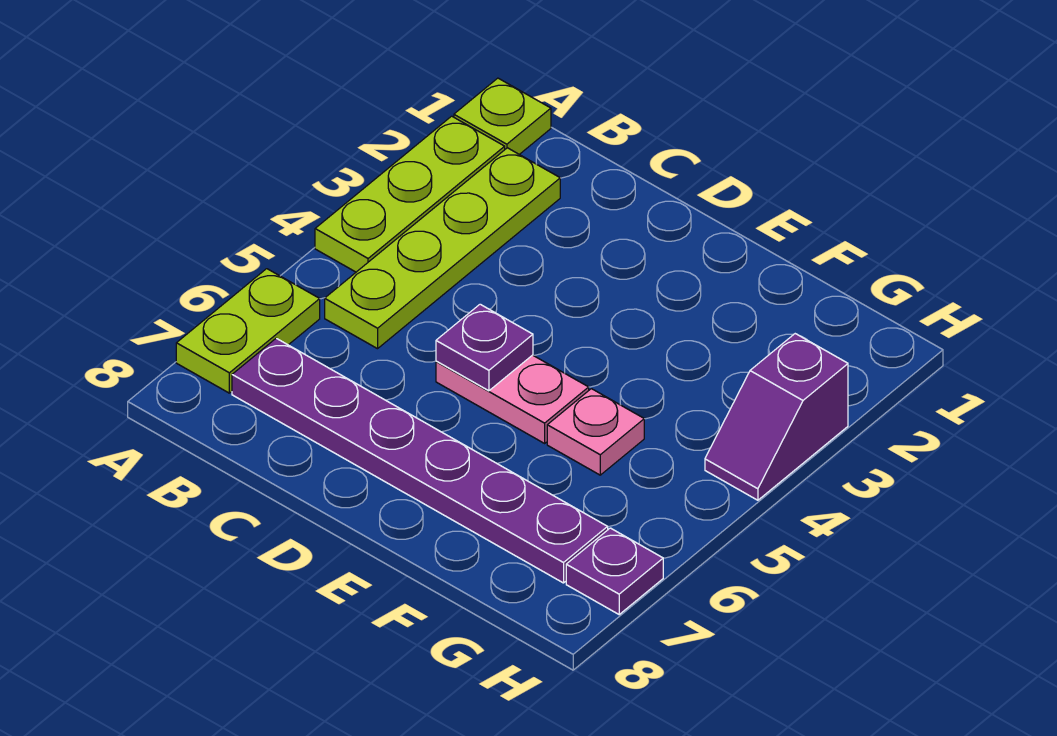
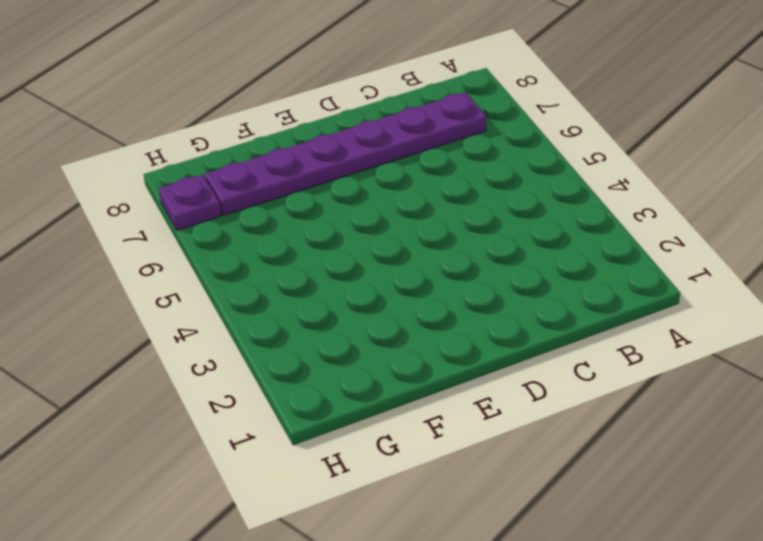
none -> lime 1x1 plate [454,78,551,154]
none -> lime 1x3 plate [315,116,505,272]

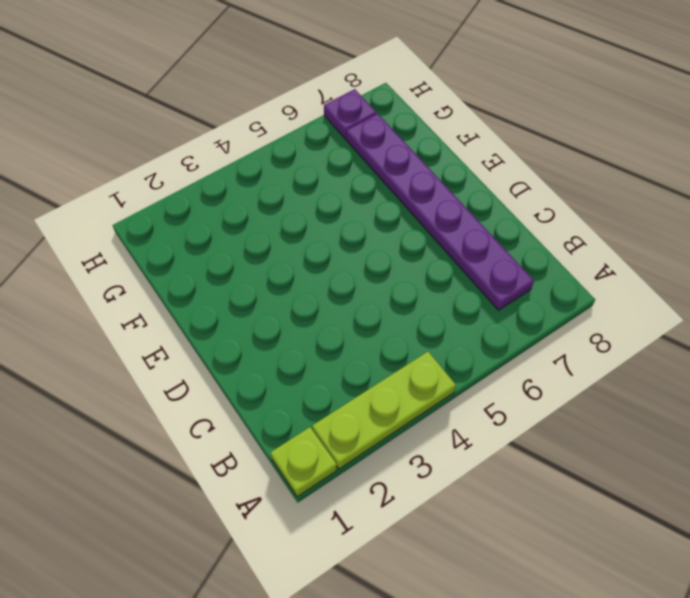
none -> lime 1x2 plate [176,269,320,393]
none -> lime 1x4 plate [325,148,560,349]

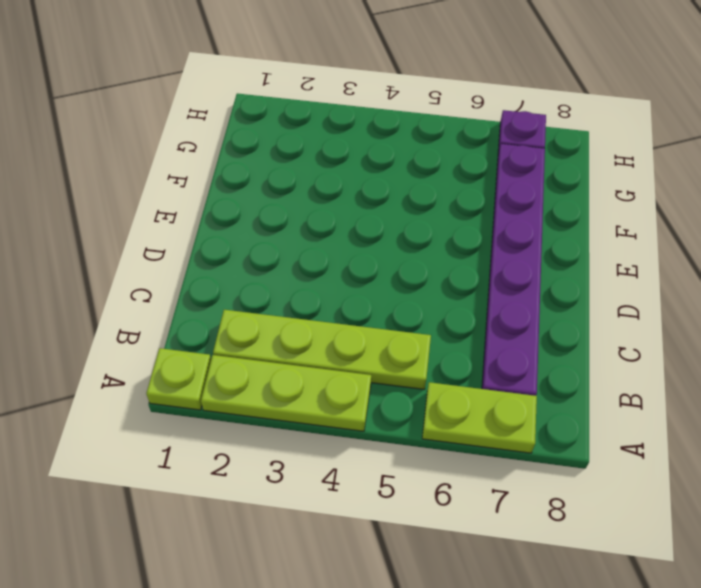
none -> pink 1x2 plate [436,355,589,443]
none -> pink 1x1 plate [547,389,644,475]

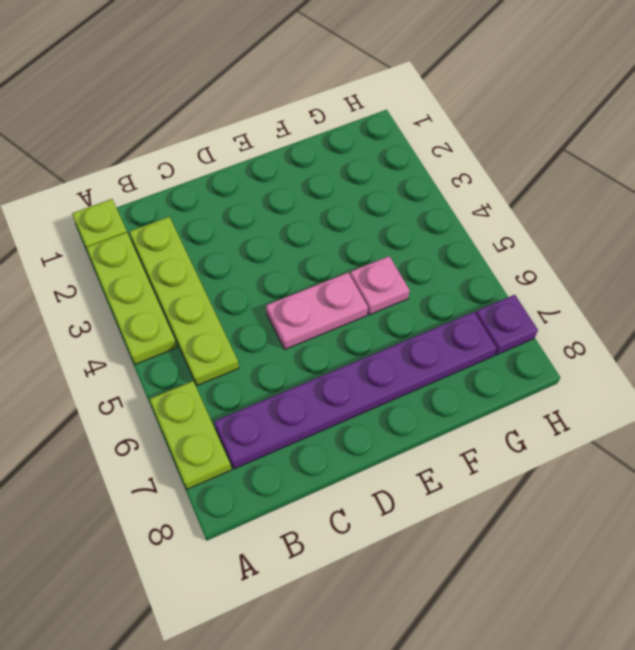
none -> purple 1x2 slope [705,334,848,500]
none -> purple 1x1 plate [436,304,533,391]

